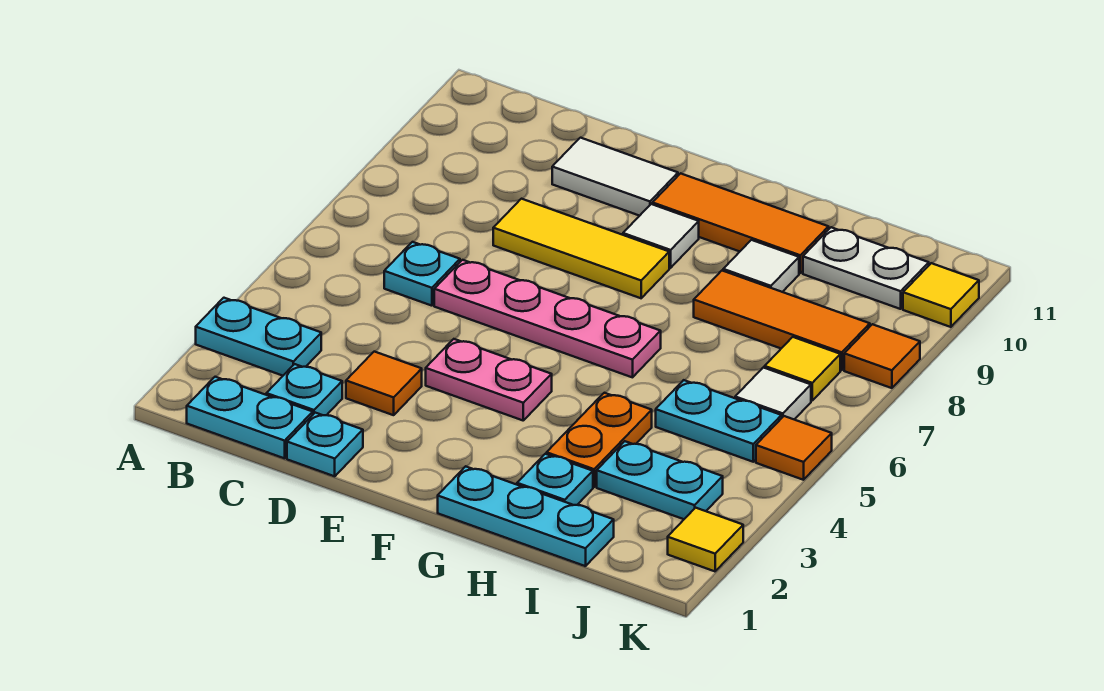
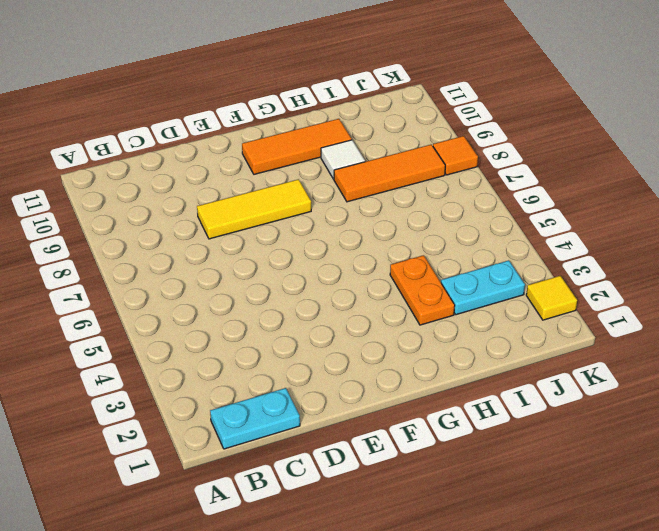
none -> cyan 1x2 plate [196,298,321,376]
none -> cyan 1x1 plate [266,364,342,415]
none -> cyan 1x1 plate [384,242,460,306]

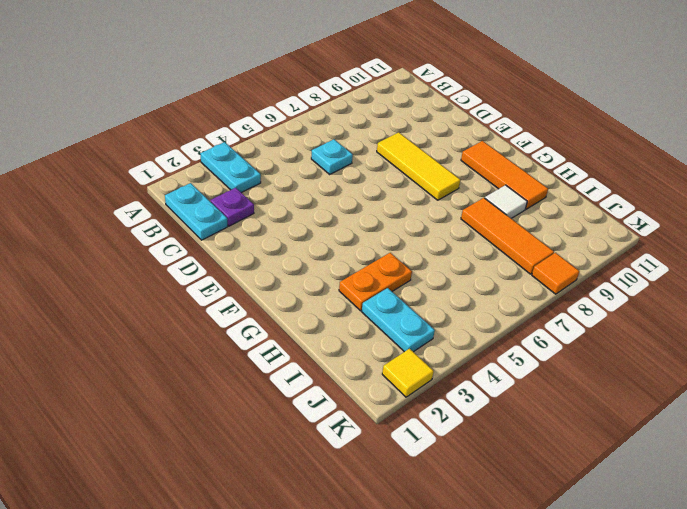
purple 1x1 plate [210,188,254,226] -> cyan 1x1 plate [266,364,342,415]
none -> cyan 1x1 plate [287,413,363,476]
none -> orange 1x1 tile [346,352,422,415]
none -> pink 1x4 plate [434,260,661,377]

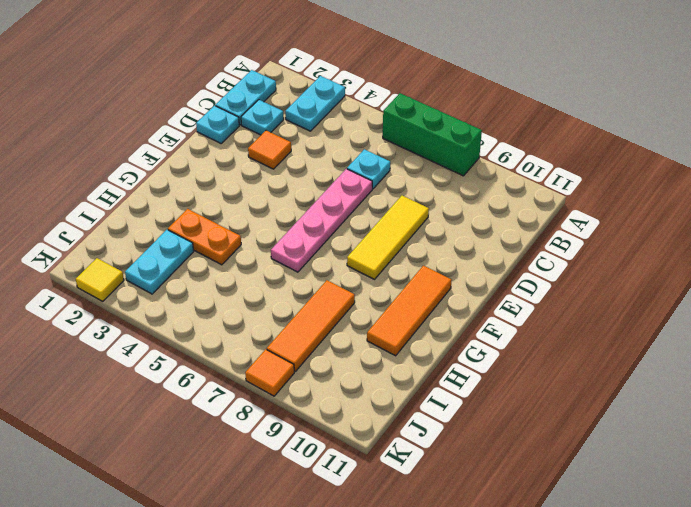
green 1x3 brick [383,93,482,176] -> none
none -> white 1x2 tile [552,138,678,216]
none -> pink 1x2 plate [426,339,552,420]
none -> white 1x1 tile [623,204,699,268]

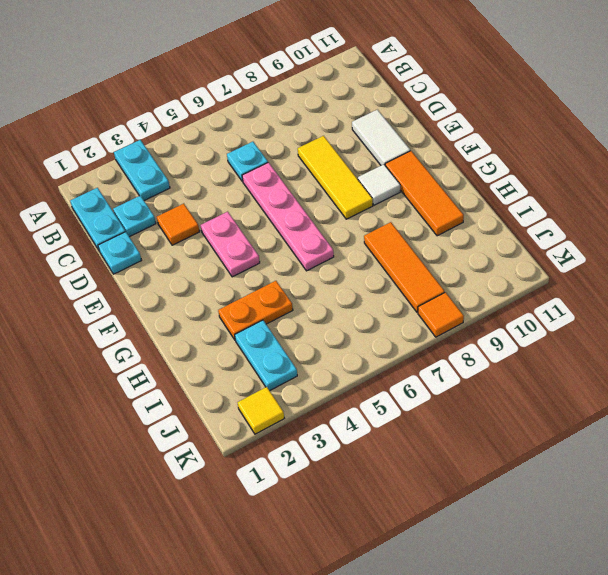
none -> cyan 1x3 plate [438,466,614,566]
none -> cyan 1x1 plate [517,454,593,505]
none -> white 1x1 tile [723,240,799,292]

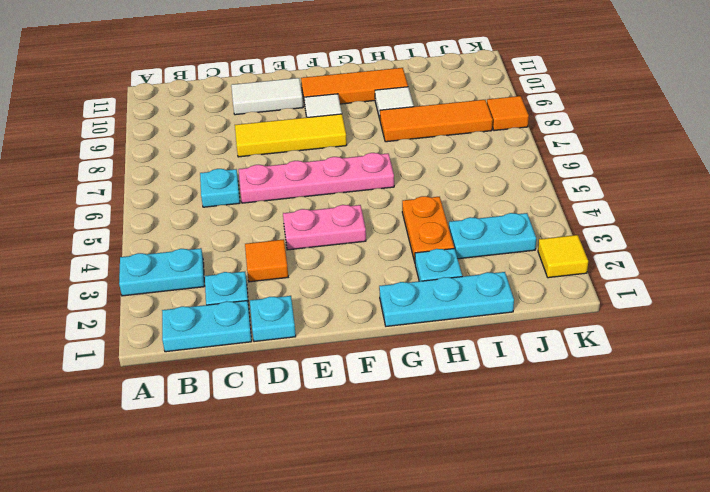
none -> cyan 1x2 plate [656,380,782,462]
none -> white 1x2 plate [803,227,929,309]
none -> white 1x1 tile [735,367,811,419]

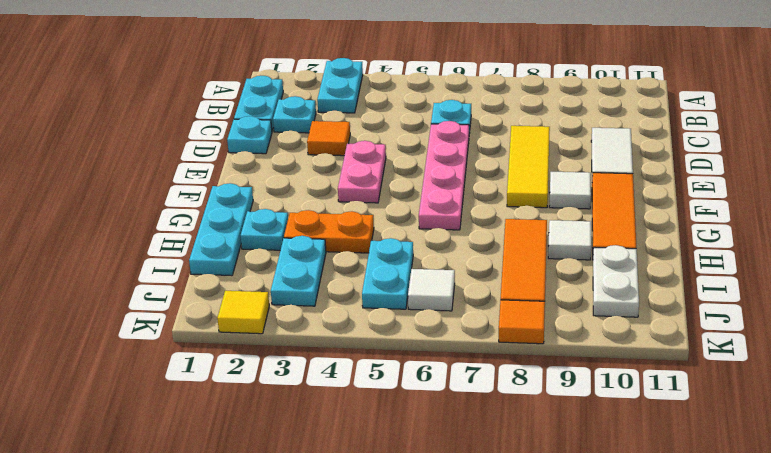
none -> yellow 1x1 tile [764,337,840,401]
none -> orange 1x1 tile [756,416,832,480]
none -> yellow 1x1 tile [903,263,979,327]

